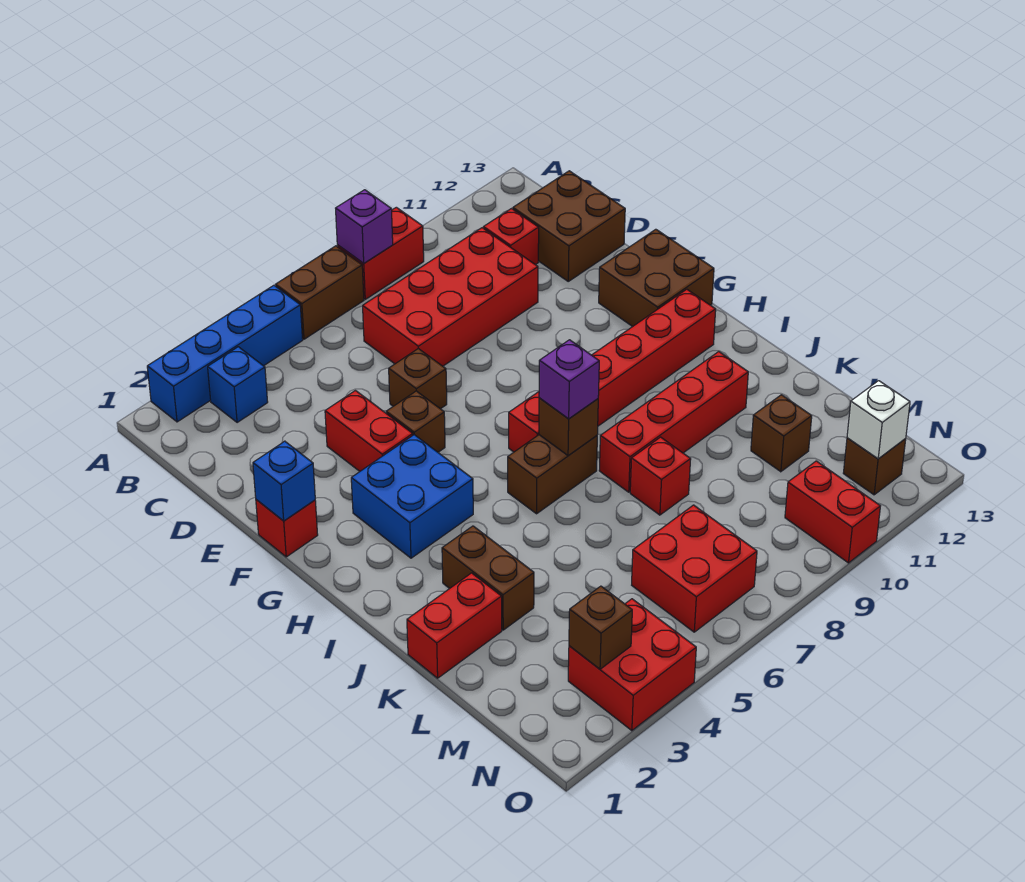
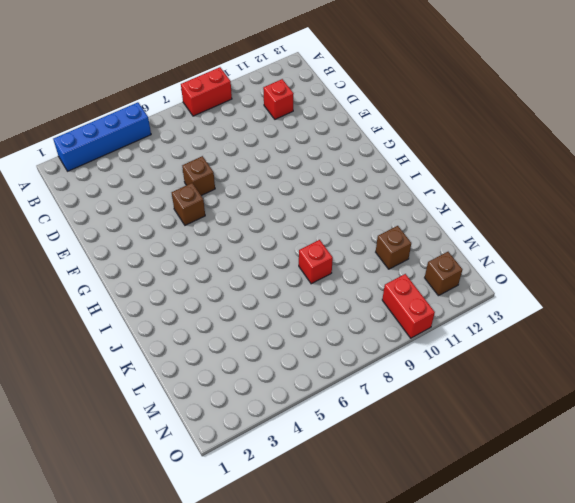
none -> brown 1x2 brick [276,246,364,339]
none -> blue 1x1 brick [208,347,268,423]
none -> red 2x4 brick [363,228,538,366]
none -> brown 2x2 brick [513,171,625,281]

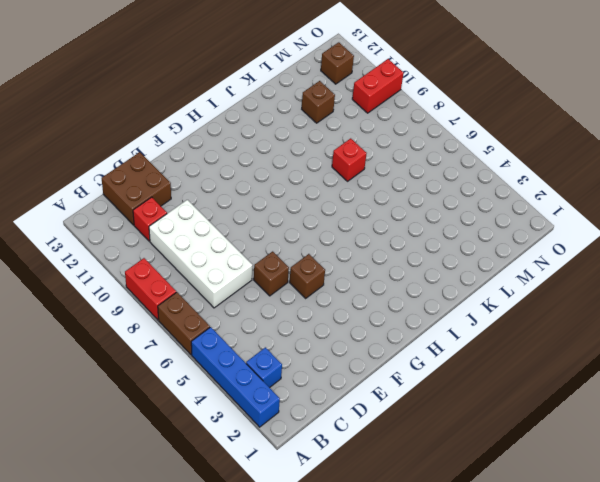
white 2x4 brick [149,200,253,308] -> red 2x4 brick [363,228,538,366]
none -> red 1x2 brick [325,391,413,471]
none -> red 1x1 brick [256,500,318,557]
none -> brown 2x2 brick [599,229,714,327]
none -> blue 2x2 brick [351,435,473,558]

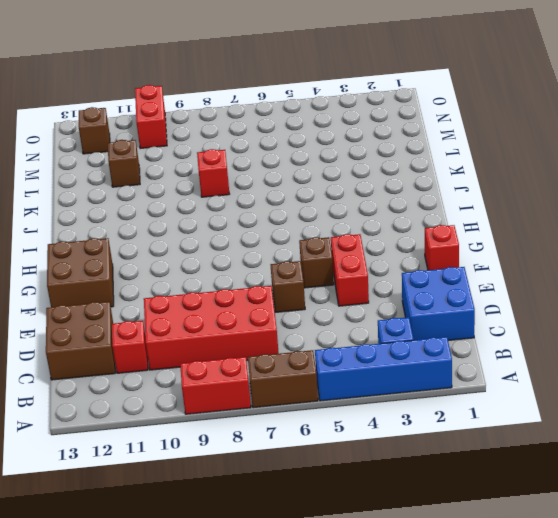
blue 2x2 brick [402,267,475,341] -> blue 2x2 brick moved to [351,435,473,558]
none -> red 1x6 brick [509,289,716,452]
none -> brown 1x2 brick [508,435,597,514]
none -> brown 1x2 brick [442,526,534,630]
none -> red 1x4 brick [599,352,748,492]

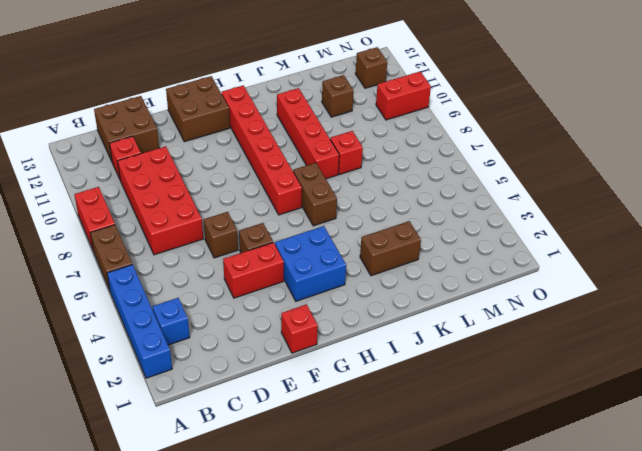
none -> red 1x2 brick [407,573,502,678]
none -> red 2x2 brick [632,505,757,632]
none -> red 2x2 brick [568,599,696,731]
none -> purple 1x1 brick [336,190,393,263]

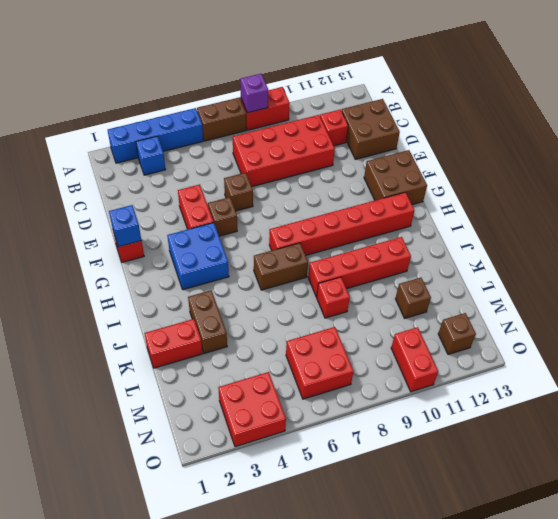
none -> brown 1x1 brick [539,398,598,456]
none -> brown 1x1 brick [569,586,632,669]
none -> white 1x1 brick [847,381,910,459]
none -> purple 1x1 brick [539,340,599,419]

